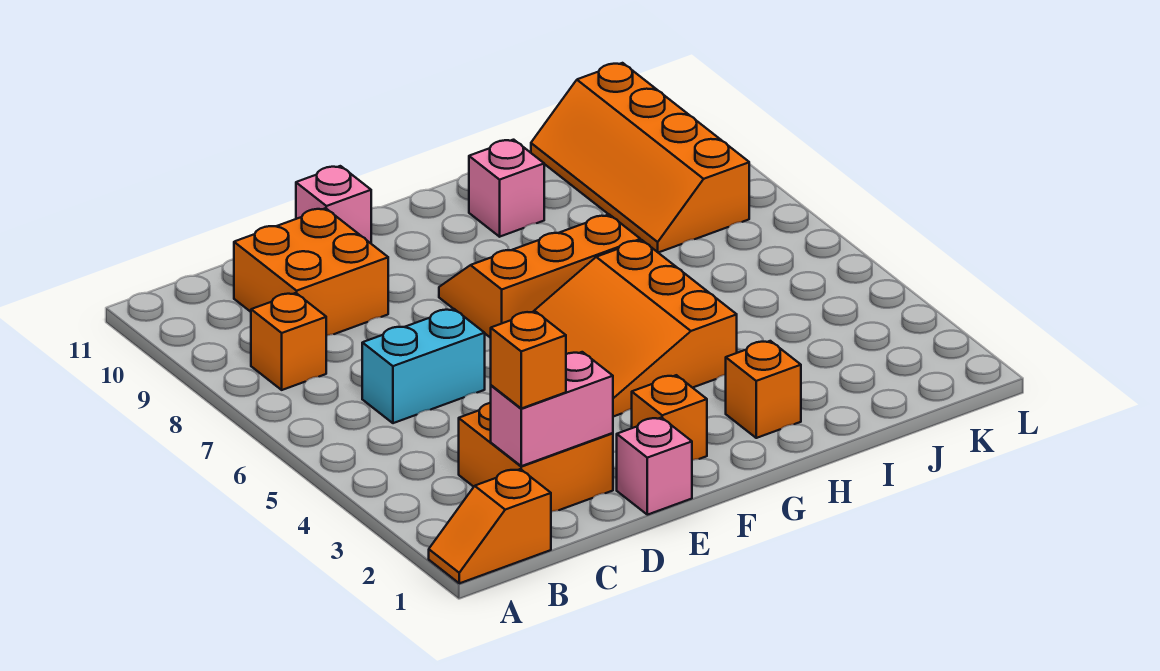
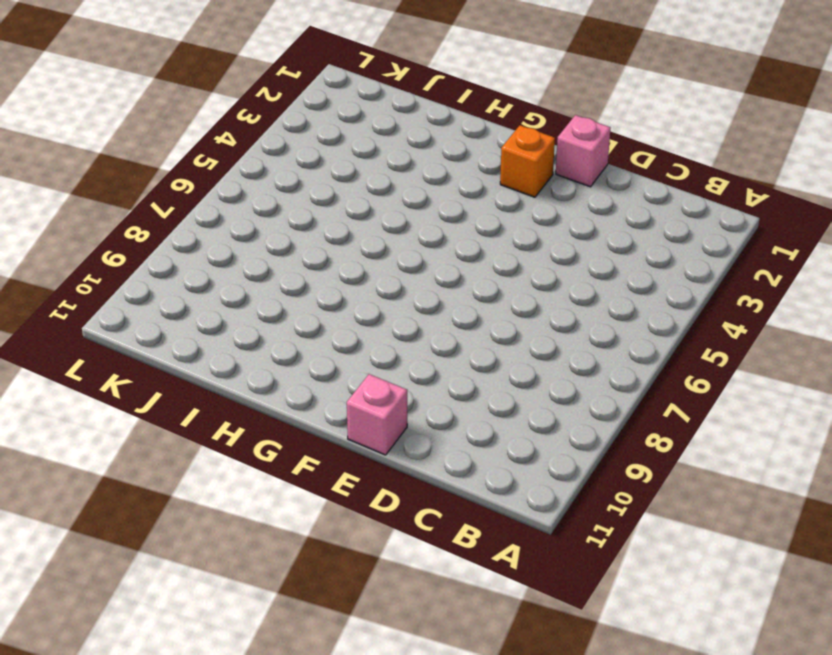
none -> orange 1x2 slope [429,469,551,583]
none -> orange 1x1 brick [251,293,326,390]
none -> orange 2x2 brick [459,403,613,512]

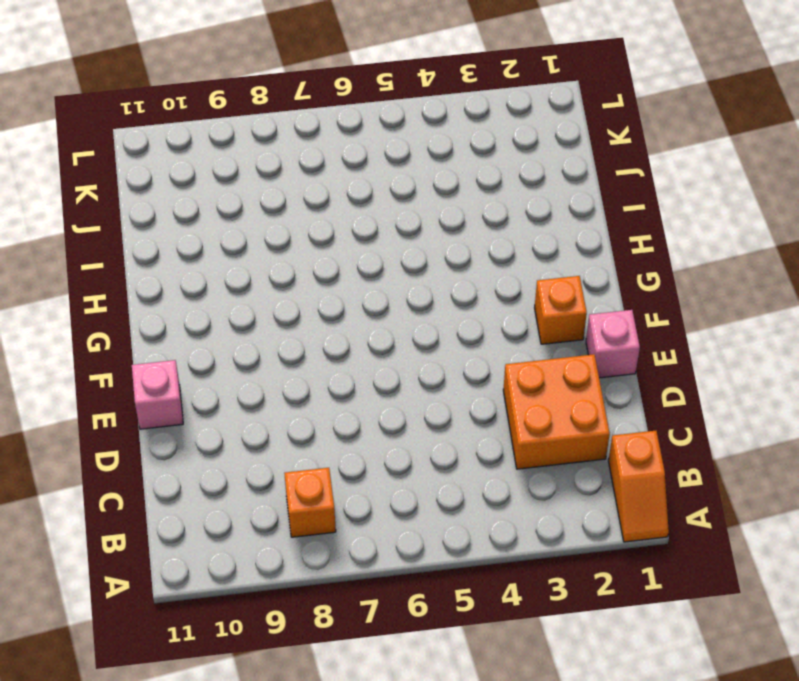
none -> cyan 1x2 brick [362,309,485,423]
none -> orange 2x2 brick [234,208,388,336]
none -> orange 3x3 slope [533,240,737,417]

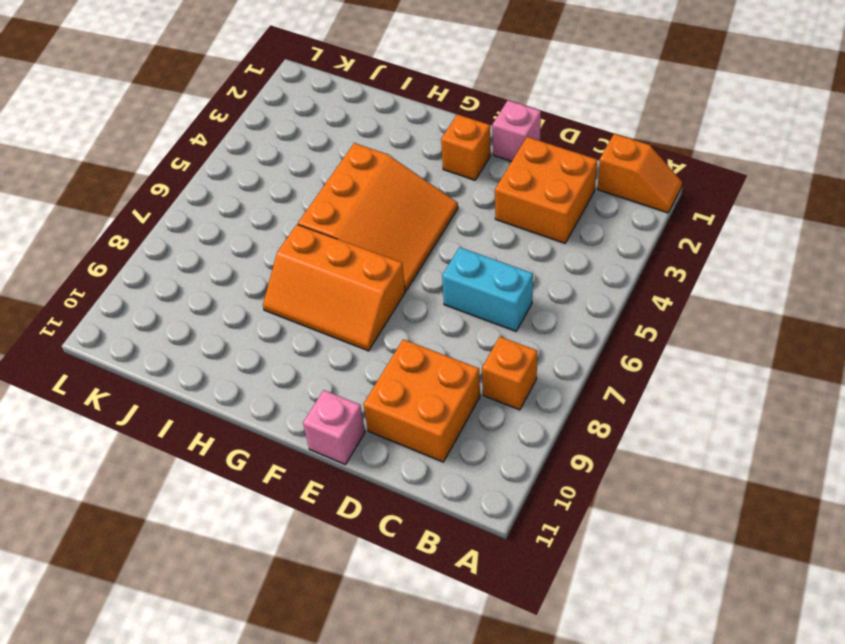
none -> orange 1x1 brick [726,341,801,438]
none -> pink 1x1 brick [469,140,544,237]
none -> orange 2x4 slope [531,63,749,253]

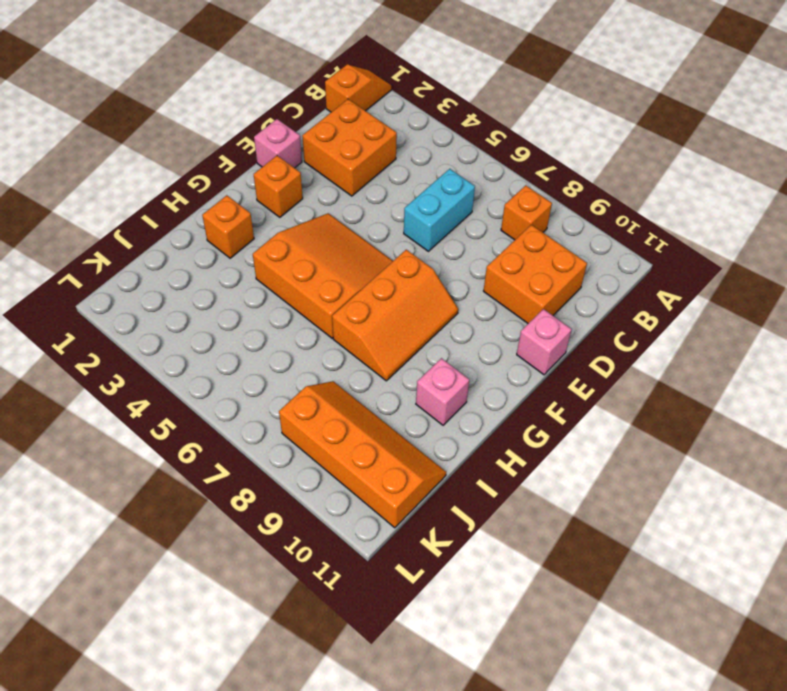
none -> pink 1x2 brick [491,352,613,466]
none -> orange 1x1 brick [491,311,566,408]

